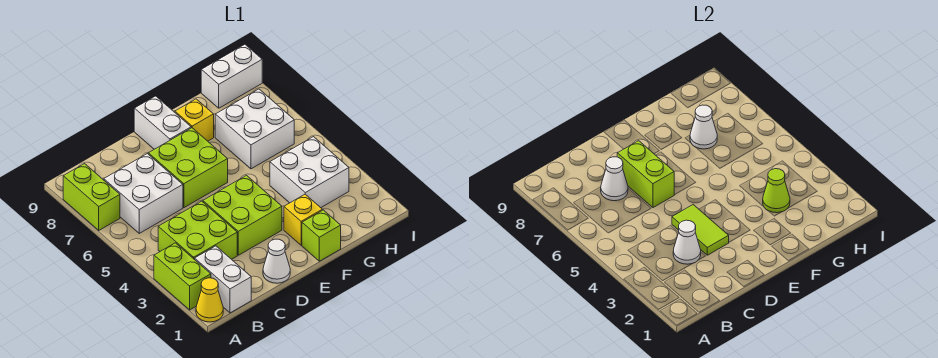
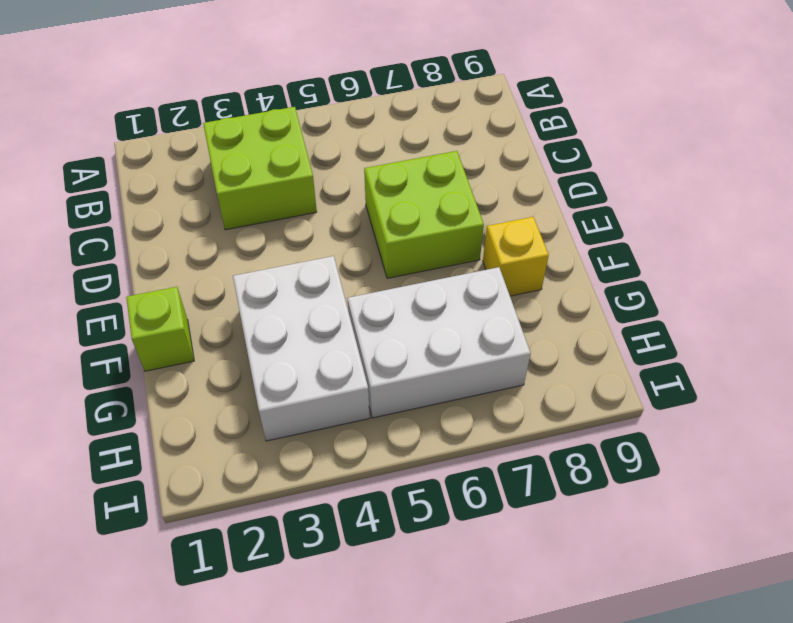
white 2x3 brick [233,256,370,441] -> white 2x2 brick [270,137,349,208]
white 2x3 brick [348,267,531,418] -> white 2x2 brick [215,89,294,169]
none -> yellow 1x1 cone [196,278,223,322]
none -> lime 1x2 brick [154,243,211,310]
none -> lime 1x2 brick [63,164,120,230]

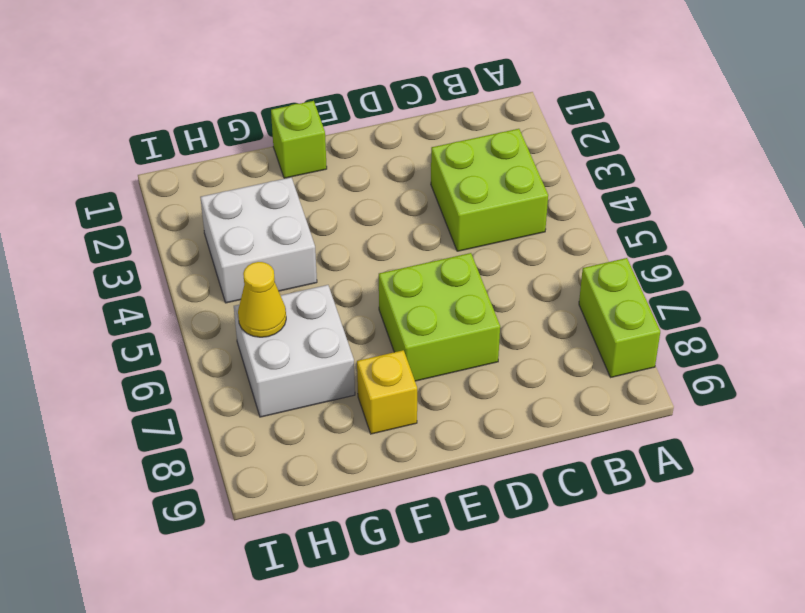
yellow 1x1 cone [238,262,286,337] -> yellow 1x1 cone moved to [196,278,223,322]
none -> lime 1x2 brick [154,243,211,310]
none -> white 1x2 brick [195,246,251,313]
none -> white 2x2 brick [104,154,183,233]

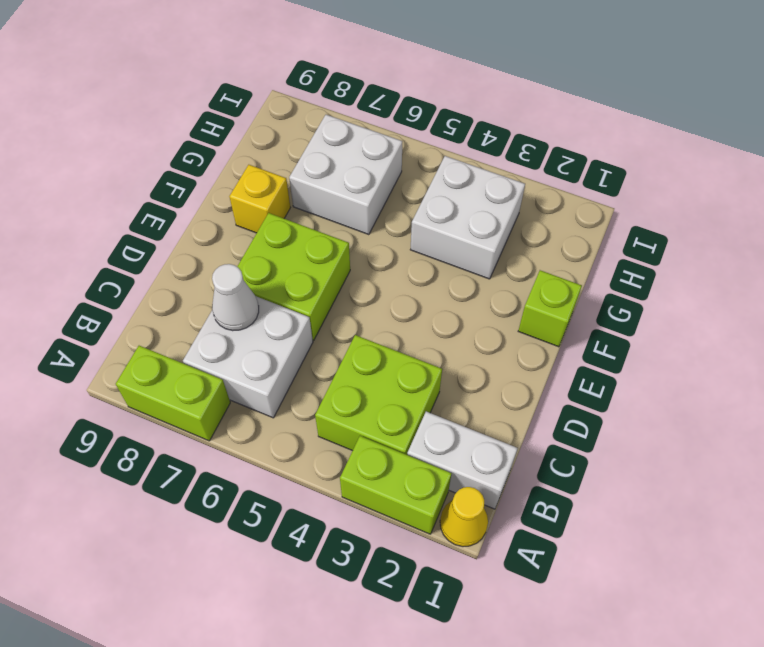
none -> white 1x1 cone [263,239,290,283]
none -> lime 2x2 brick [203,175,282,255]
none -> white 1x2 brick [134,96,191,149]

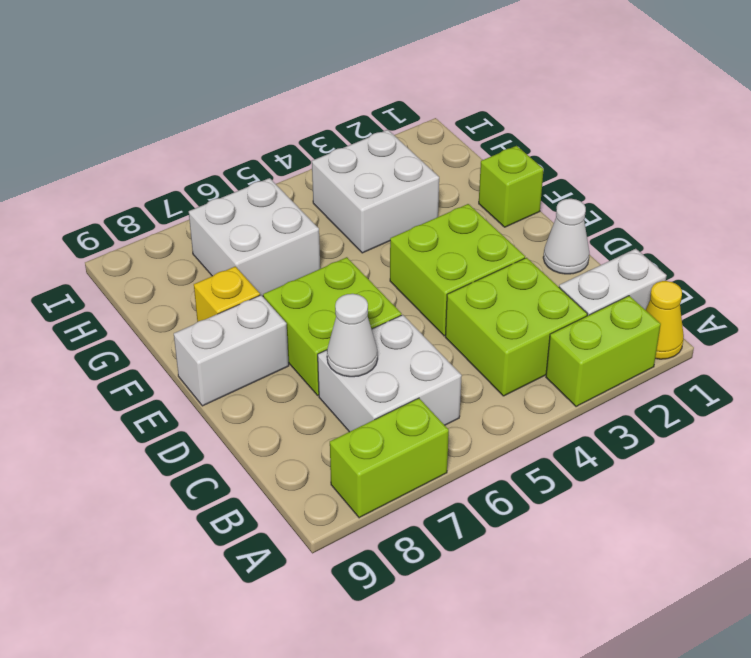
none -> yellow 1x1 brick [284,194,322,245]
none -> white 1x2 brick [201,44,262,108]
none -> white 1x1 cone [673,220,701,264]

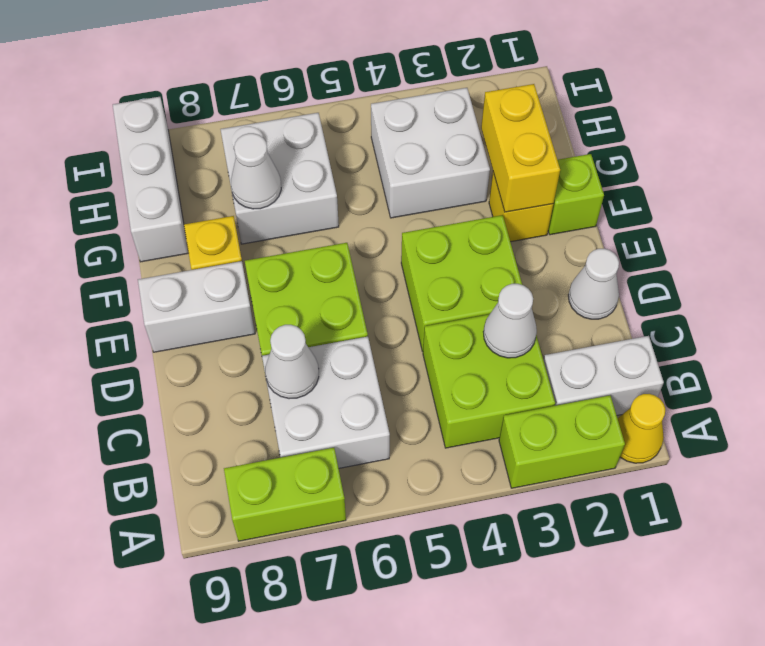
yellow 1x2 brick [481,84,560,212] -> none
white 1x3 brick [113,97,188,262] -> white 1x2 brick [201,44,262,108]
none -> lime 1x2 tile [672,205,729,255]
none -> lime 1x2 brick [617,141,674,208]
none -> lime 1x1 cone [763,169,790,213]

